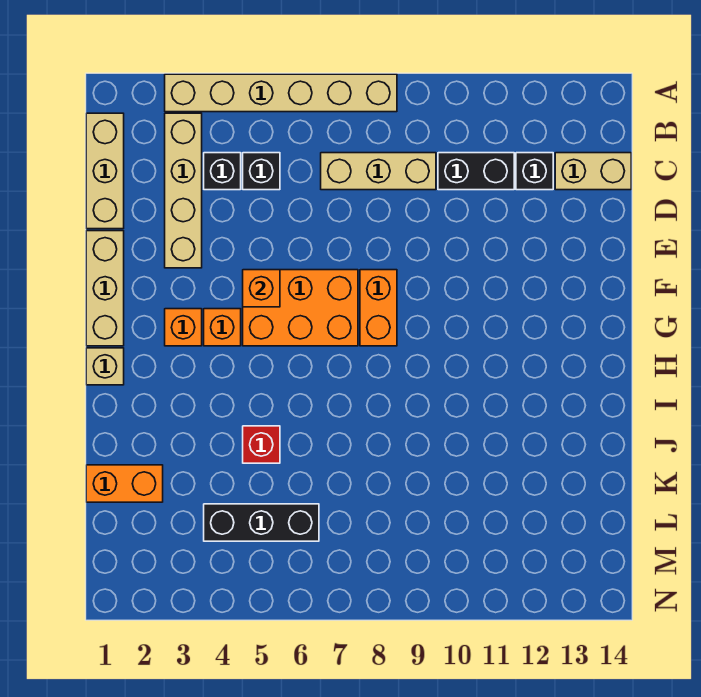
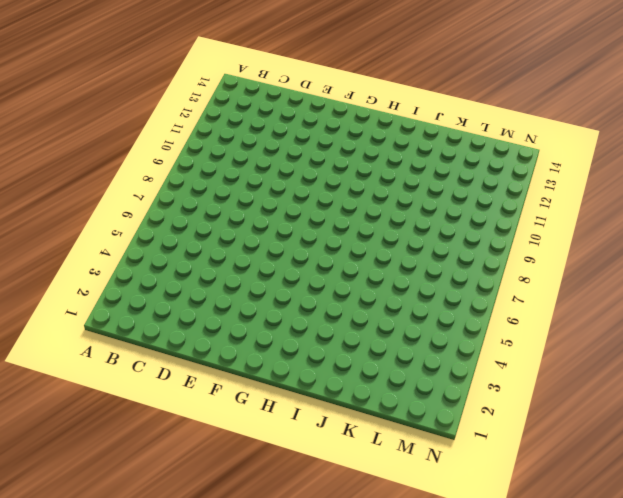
none -> tan 1x6 brick [165,74,397,112]
none -> tan 1x3 brick [86,113,124,229]
none -> tan 1x4 brick [165,113,202,268]

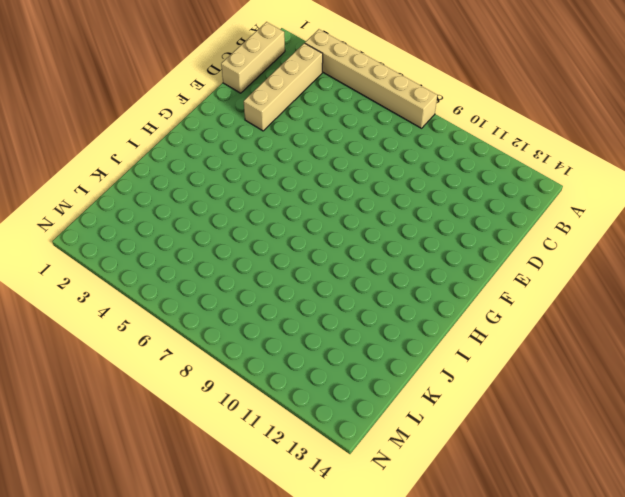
none -> black 1x1 brick [204,153,241,190]
none -> black 1x1 brick [243,153,280,190]
none -> tan 1x3 brick [321,153,436,190]

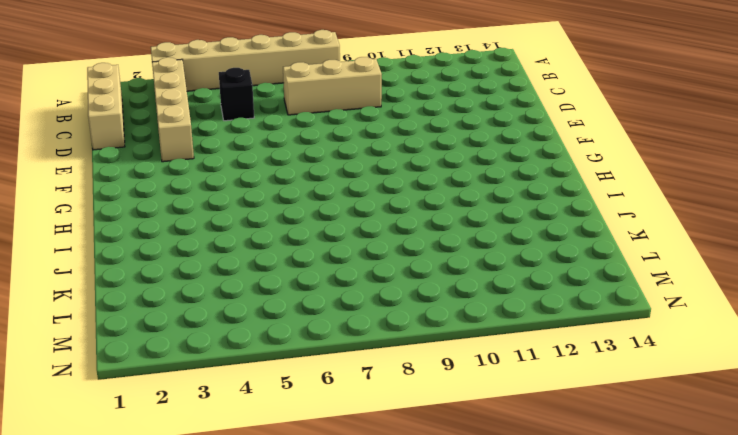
none -> black 1x1 brick [204,153,241,190]
none -> black 1x2 brick [438,153,514,190]
none -> black 1x1 brick [516,153,553,190]

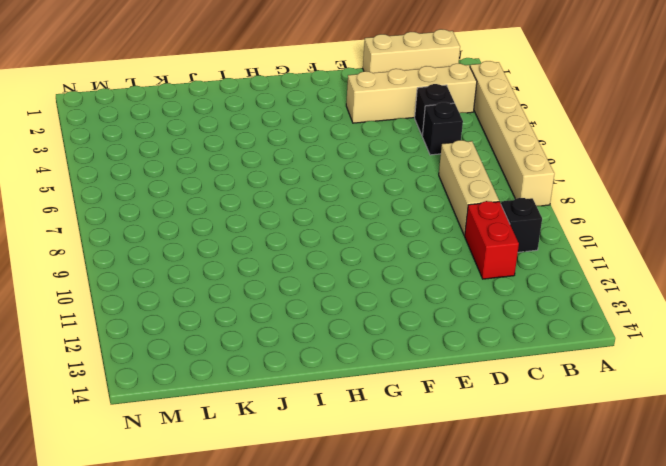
black 1x1 brick [501,198,542,252] -> black 1x1 brick moved to [516,153,553,190]
red 1x2 brick [465,201,519,279] -> black 1x2 brick [438,153,514,190]
none -> tan 1x2 brick [555,153,631,190]
none -> tan 1x3 brick [86,231,124,346]
none -> orange 2x3 brick [243,270,358,346]

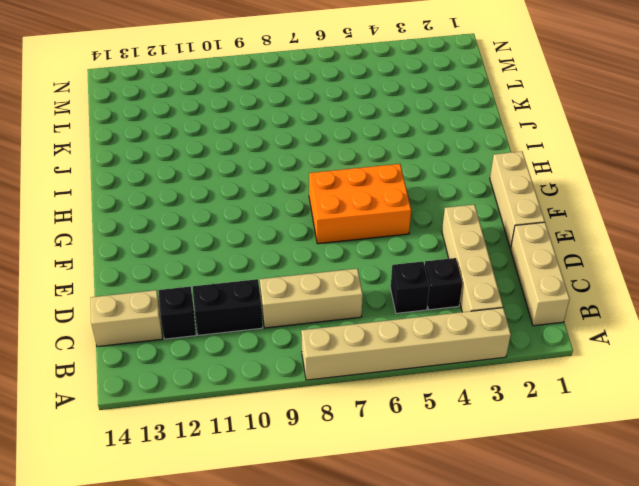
none -> orange 1x2 brick [360,270,397,346]
none -> orange 1x1 brick [165,309,202,346]
none -> orange 1x1 brick [204,309,241,346]

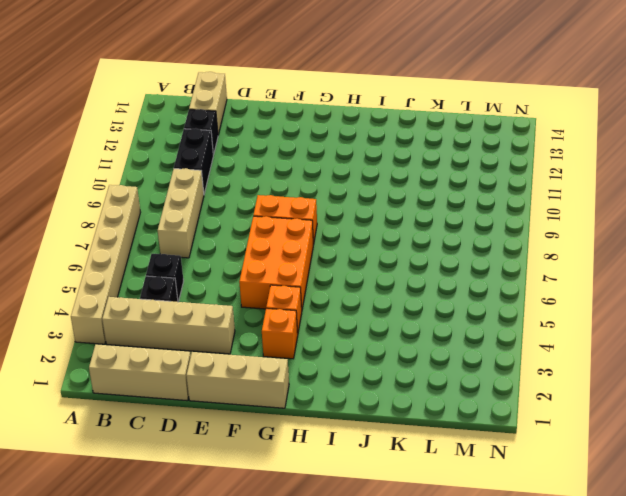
none -> tan 1x1 brick [86,348,124,385]
none -> red 1x1 brick [243,426,280,463]
none -> orange 1x2 brick [86,465,163,502]

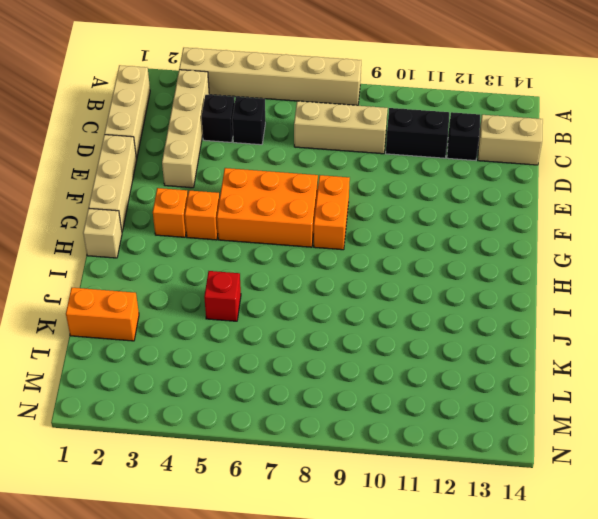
none -> black 1x3 brick [204,504,319,541]
none -> orange 1x1 brick [243,270,280,307]

